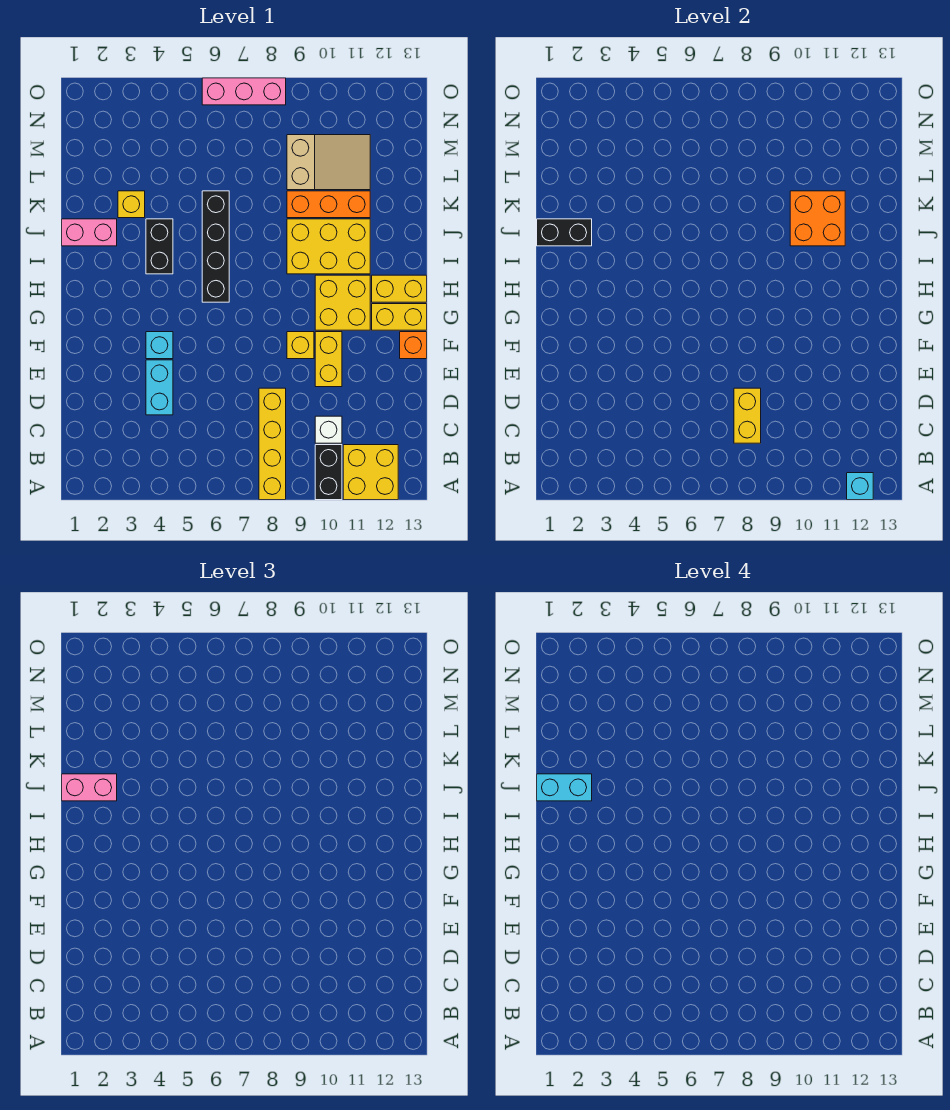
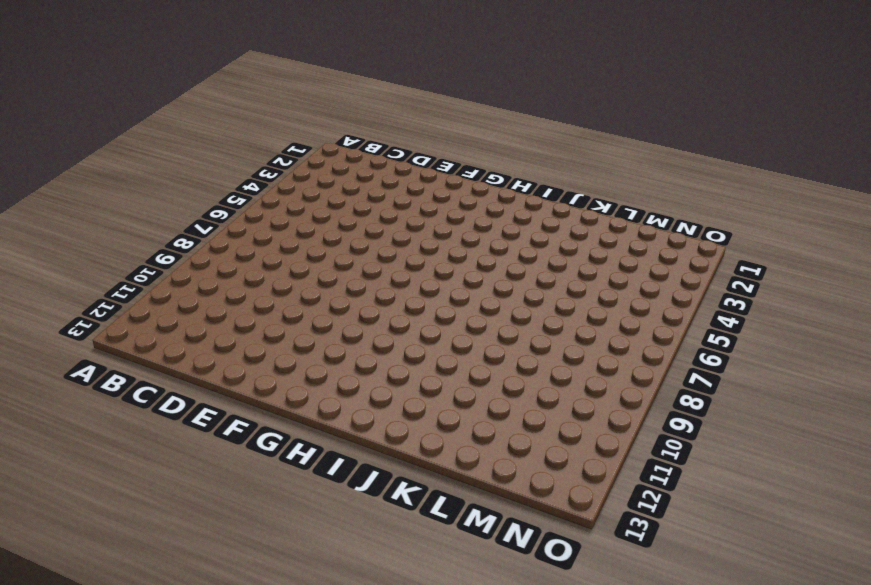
none -> yellow 1x4 brick [259,388,286,500]
none -> black 1x2 brick [315,445,342,500]
none -> yellow 2x2 brick [343,445,398,500]

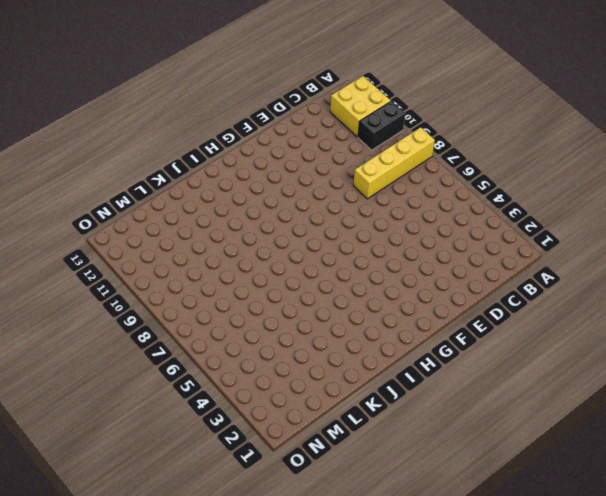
none -> white 1x1 brick [315,416,342,443]
none -> cyan 1x2 brick [146,360,173,415]
none -> yellow 1x2 brick [315,332,342,387]

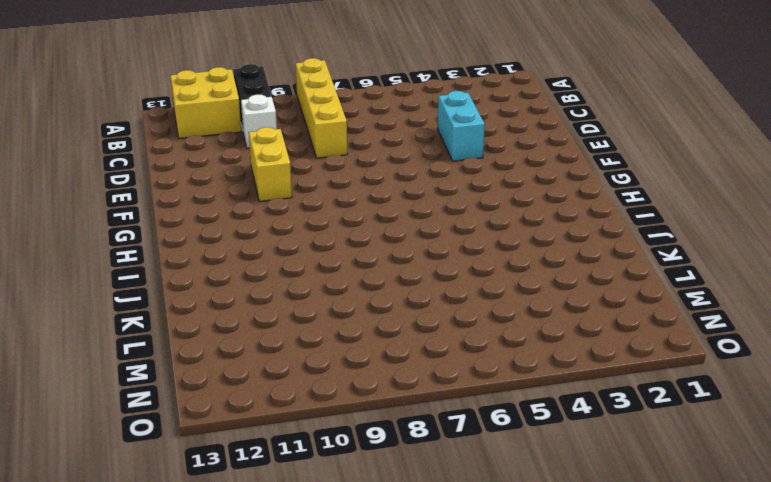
none -> cyan 1x1 brick [146,332,173,359]
none -> yellow 1x1 brick [287,332,314,359]
none -> orange 1x1 brick [400,332,427,359]

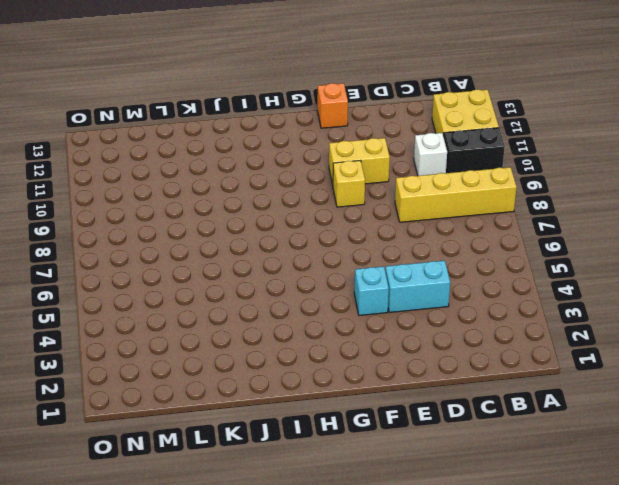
none -> yellow 2x2 brick [315,275,370,330]
none -> yellow 1x2 brick [372,304,427,330]
none -> black 1x4 brick [202,191,229,302]

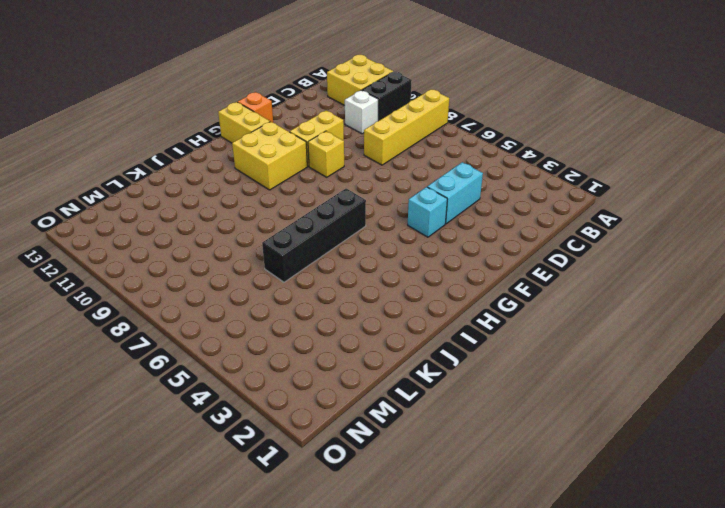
none -> yellow 1x2 brick [372,275,427,302]
none -> black 1x2 brick [146,219,173,274]
none -> yellow 2x3 brick [287,219,370,274]

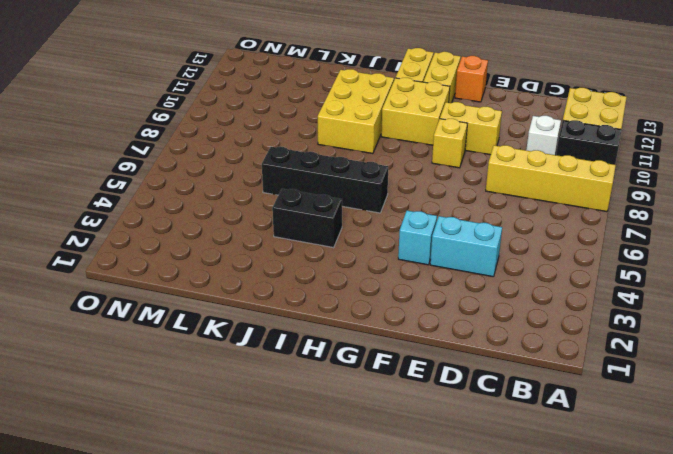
none -> pink 1x2 brick [62,219,117,246]
none -> yellow 1x1 brick [118,191,145,218]
none -> orange 1x3 brick [287,191,370,218]

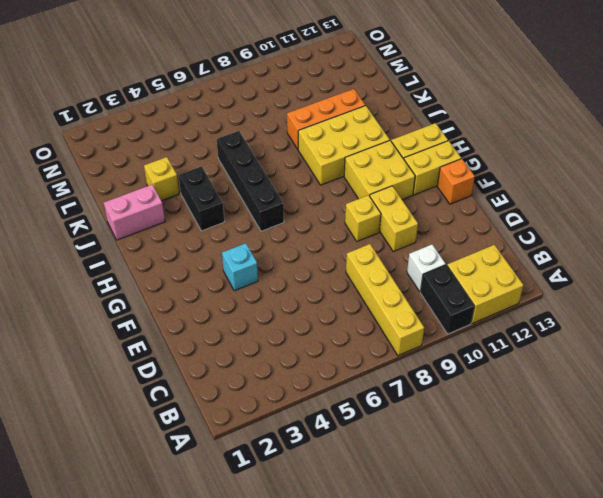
none -> cyan 1x2 brick [146,360,173,415]
none -> tan 2x3 slope [287,135,370,190]
none -> pink 1x3 brick [202,78,286,105]

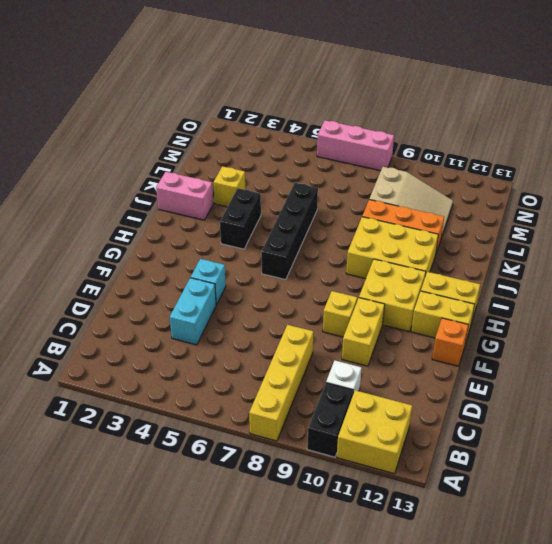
none -> cyan 1x1 brick [847,473,873,500]
none -> yellow 1x2 brick [734,388,761,443]
none -> black 1x2 brick [537,219,592,246]

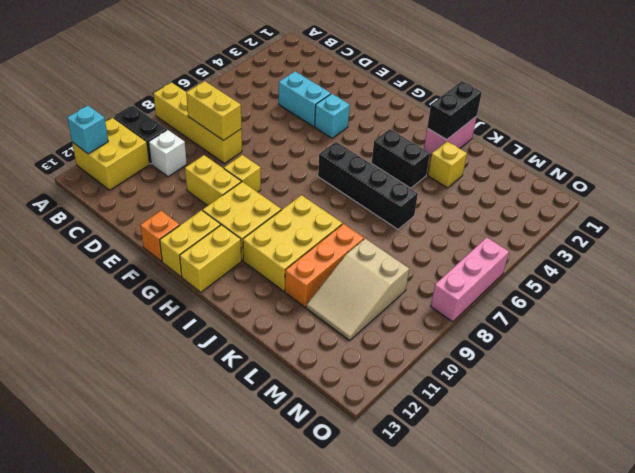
none -> orange 2x2 brick [790,191,845,246]
none -> pink 1x2 brick [62,774,117,801]
none -> cyan 1x2 brick [537,774,592,801]

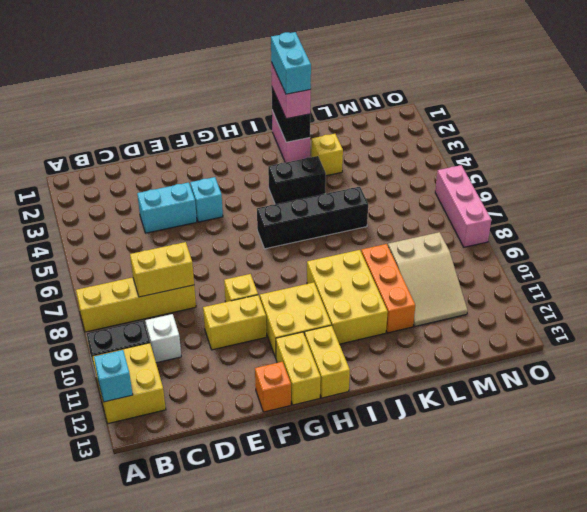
none -> orange 2x2 brick [790,191,845,246]

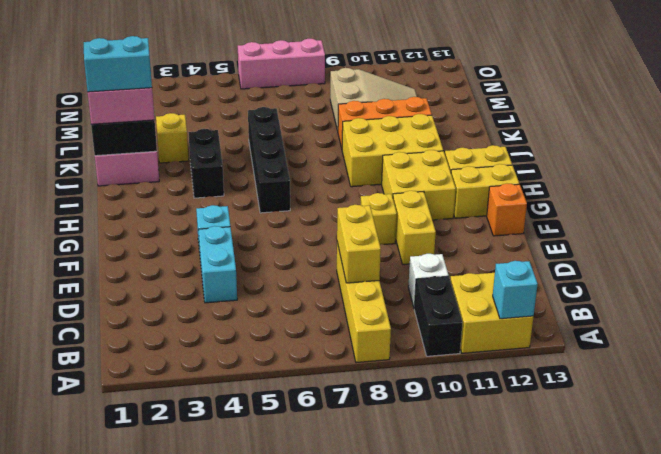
none -> orange 2x2 brick [790,191,845,246]

